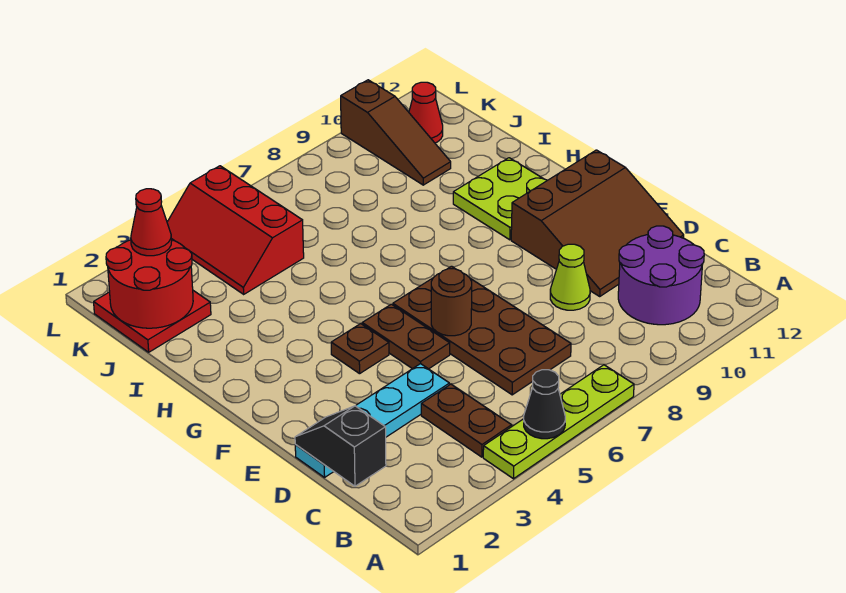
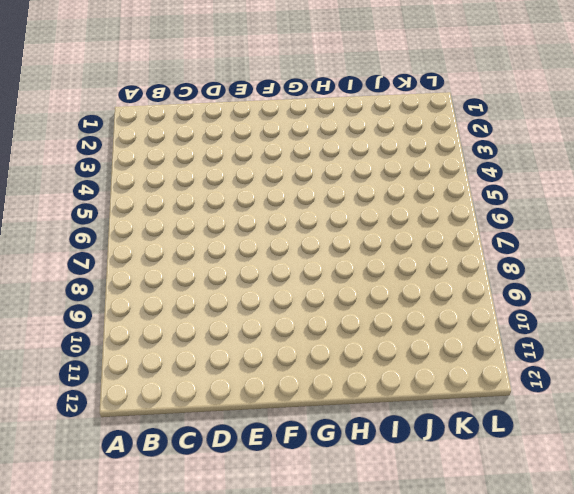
none -> lime 1x4 plate [483,365,634,479]
none -> brown 1x2 plate [421,384,512,457]
none -> purple 2x2 round brick [618,226,704,325]

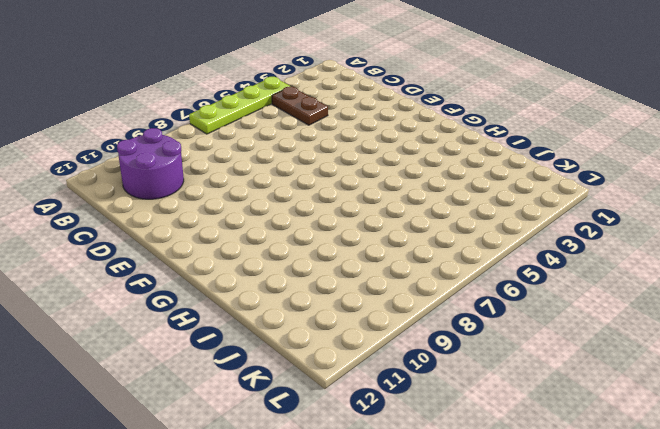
none -> brown 2x4 plate [393,266,571,395]
none -> cyan 1x4 plate [295,364,449,477]
none -> lime 1x1 cone [550,244,590,310]

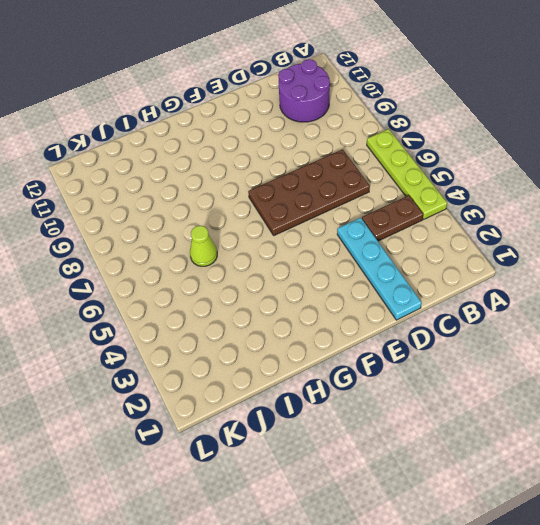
lime 1x1 cone [190,226,217,266] -> lime 1x1 cone moved to [550,244,590,310]
none -> brown 3x3 slope [511,150,684,296]
none -> brown 1x2 plate [362,304,450,369]
none -> brown 1x1 plate [331,323,389,374]

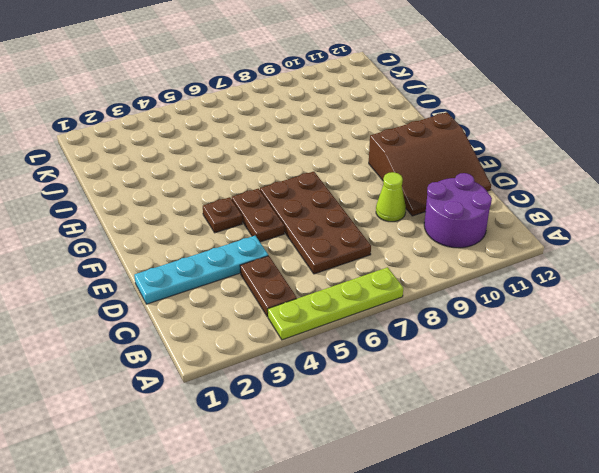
none -> lime 2x2 plate [453,158,547,240]
none -> red 2x2 plate [94,291,211,352]
none -> red 2x3 slope [167,166,304,294]

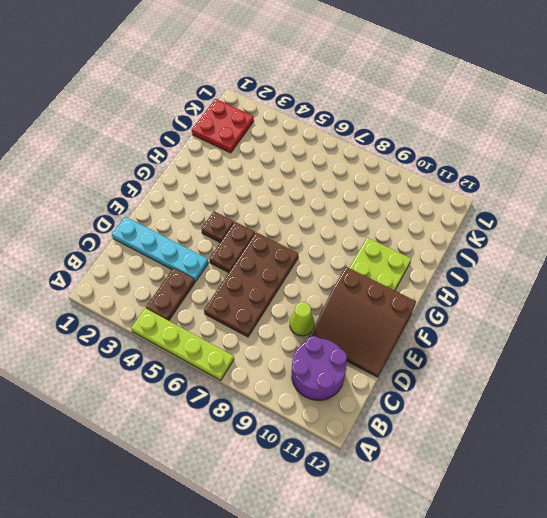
none -> red 2x3 slope [167,166,304,294]
none -> brown 1x3 slope [341,80,451,185]
none -> red 1x1 cone [409,82,443,143]

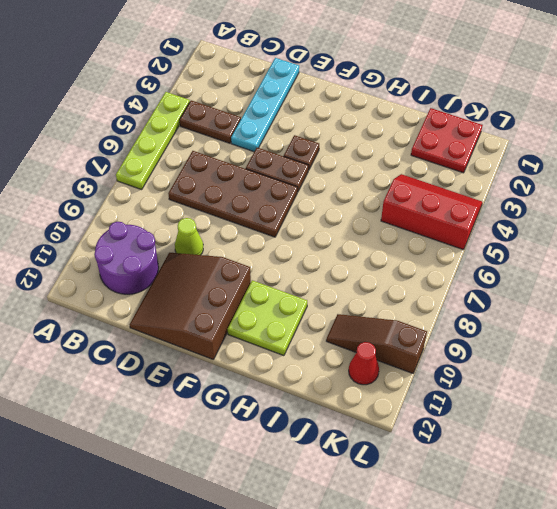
none -> black 1x1 cone [524,370,565,439]
none -> black 1x2 slope [295,406,386,486]
none -> brown 1x1 round brick [431,269,472,336]

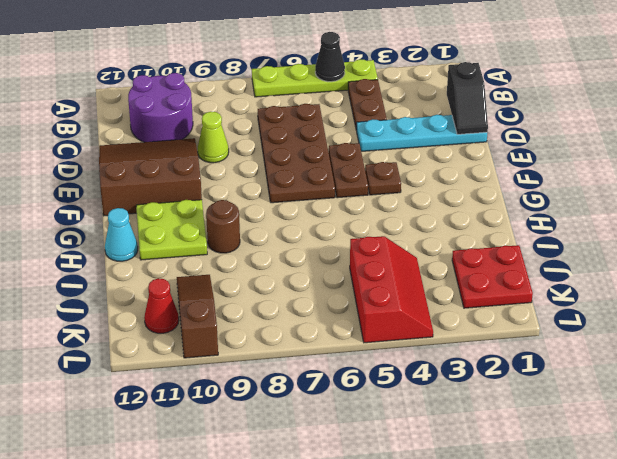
brown 1x1 round brick [206,200,240,253] -> brown 1x1 round brick moved to [431,269,472,336]
cyan 1x1 cone [105,208,138,261] -> none
none -> red 2x2 round brick [106,240,193,328]
none -> red 1x1 cone [131,189,172,256]

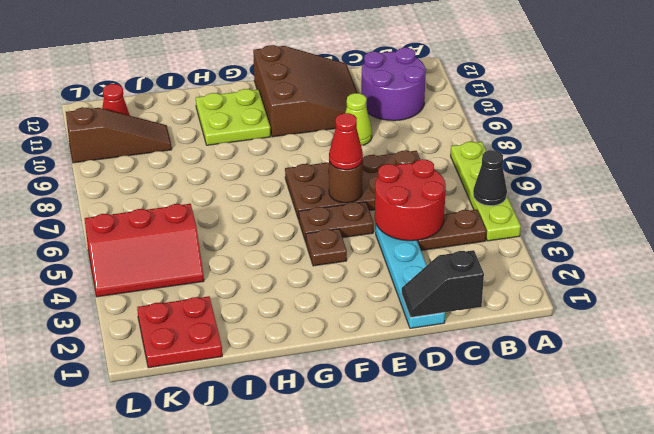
red 2x2 round brick [375,159,446,241] -> red 2x2 round brick moved to [106,240,193,328]
red 1x1 cone [329,113,363,170] -> red 1x1 cone moved to [131,189,172,256]

